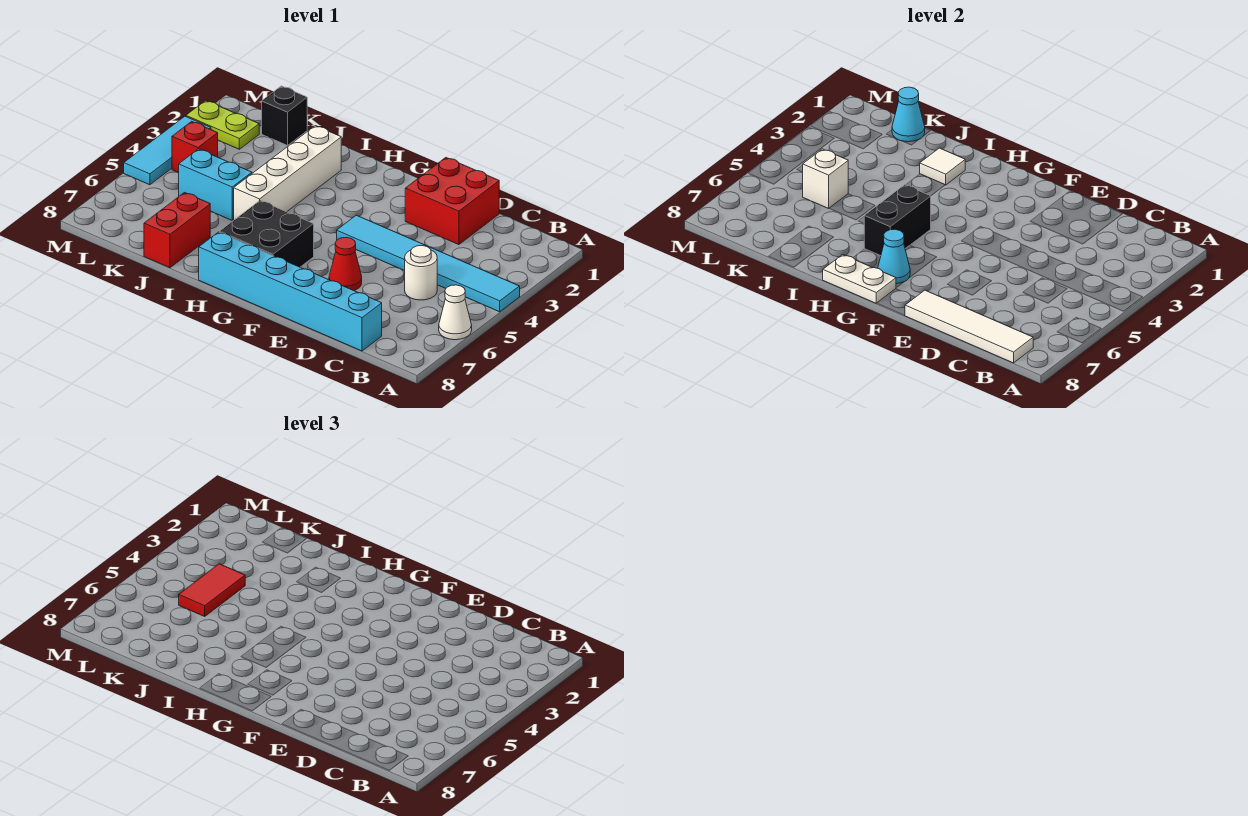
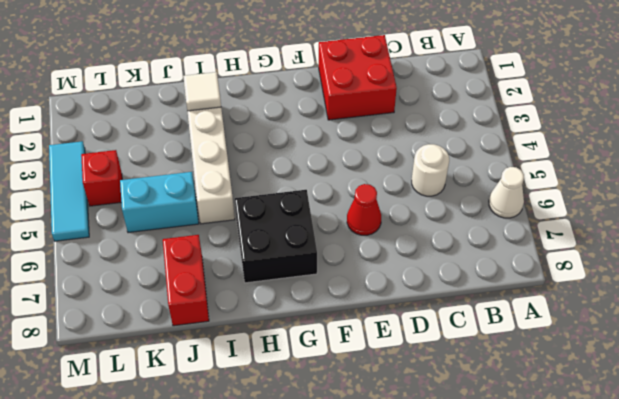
none -> cyan 1x6 tile [337,215,520,312]
none -> cyan 1x6 brick [199,232,382,351]
none -> black 1x1 brick [262,86,307,145]

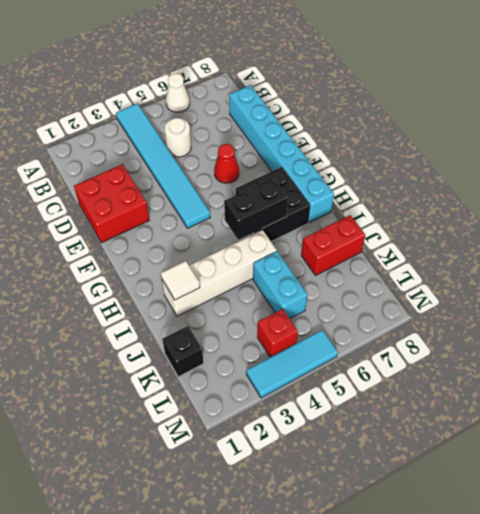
none -> lime 1x2 plate [186,100,259,149]
none -> white 1x4 tile [905,290,1033,363]
none -> cyan 1x1 cone [878,229,910,284]

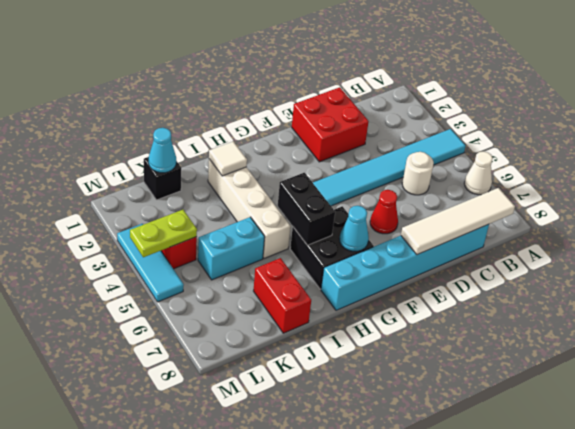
lime 1x2 plate [130,210,197,257] -> lime 1x2 plate moved to [186,100,259,149]
none -> white 1x2 plate [823,255,896,303]
none -> white 1x1 brick [803,149,848,208]
none -> red 1x2 tile [179,564,245,616]

